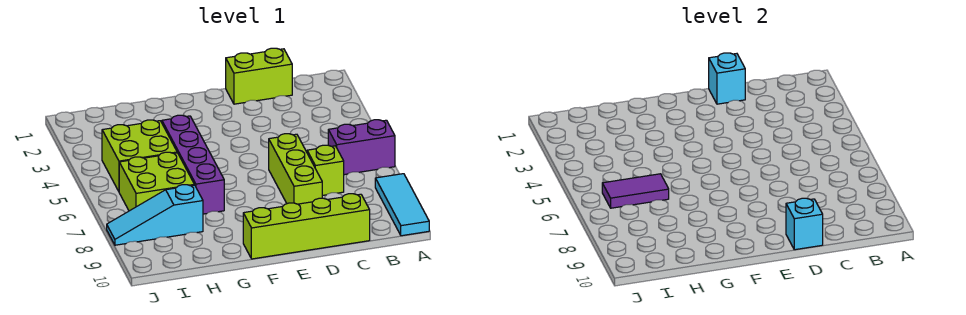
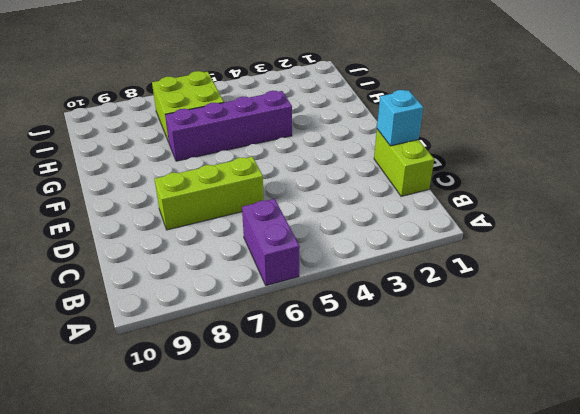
none -> cyan 1x3 tile [375,174,429,236]
none -> lime 1x1 brick [307,145,344,196]
none -> lime 1x4 brick [243,194,370,259]

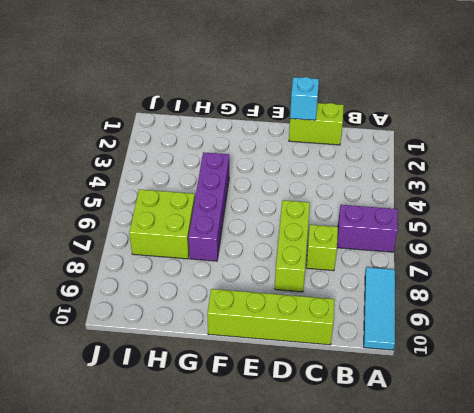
none -> lime 2x2 brick [102,120,177,191]
none -> cyan 1x3 slope [107,185,203,245]
none -> cyan 1x1 brick [786,198,823,250]

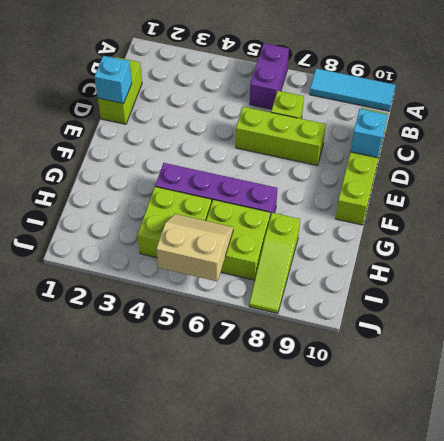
lime 1x3 slope [249,213,300,314] -> cyan 1x3 slope [107,185,203,245]
tan 2x2 slope [156,214,233,281] -> purple 1x2 tile [602,174,669,208]

